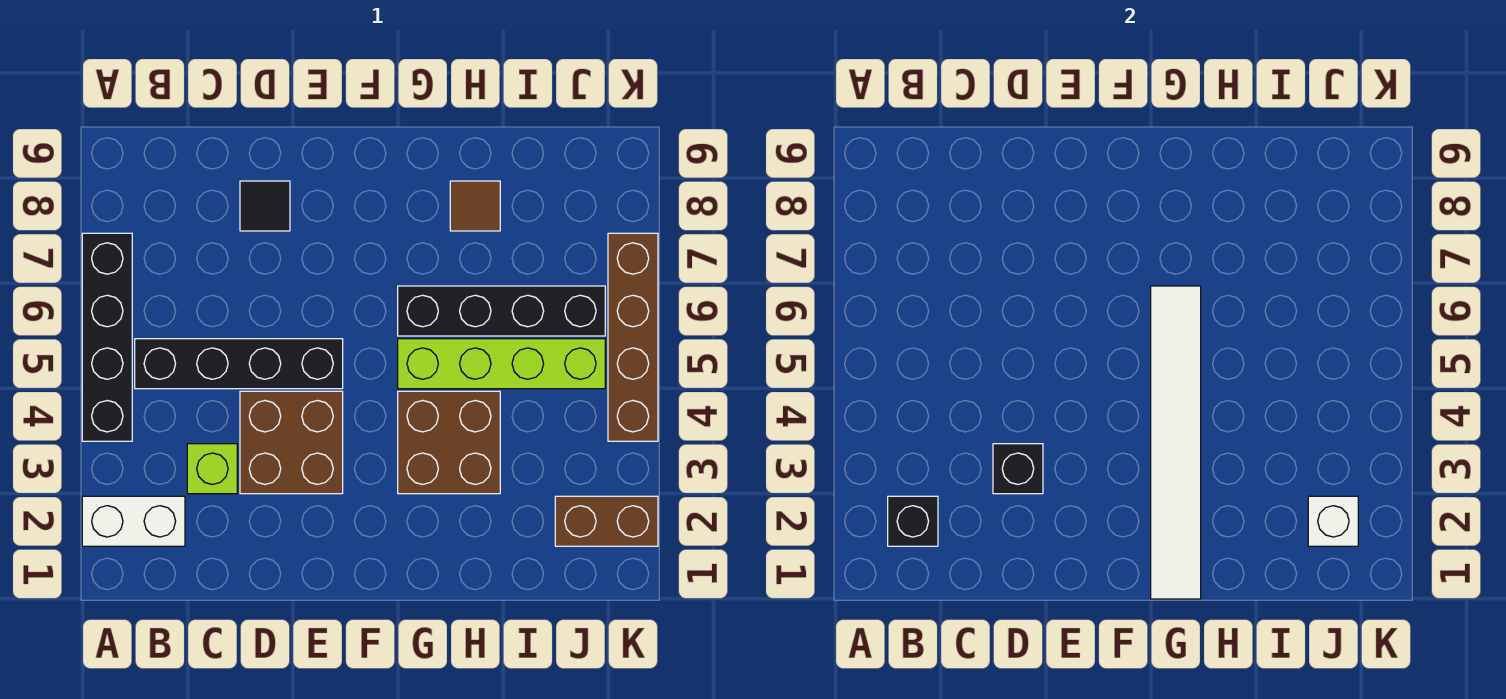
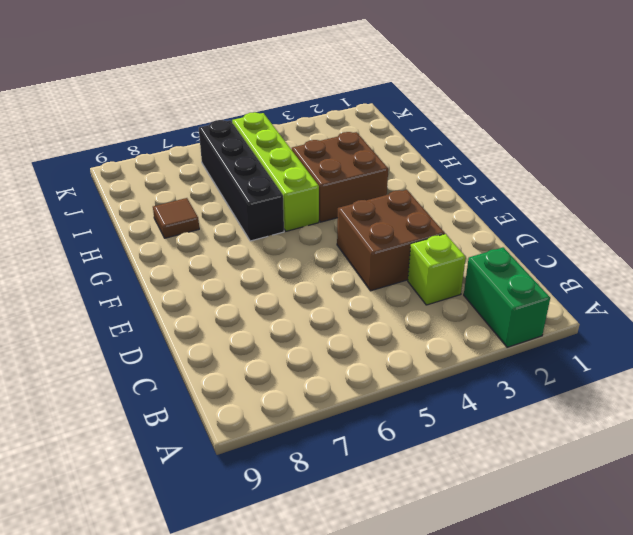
green 1x2 brick [464,247,550,347] -> white 1x2 brick [82,496,185,546]
none -> black 1x4 brick [82,233,132,441]
none -> black 1x4 brick [135,339,343,389]
none -> black 1x1 tile [240,181,290,231]

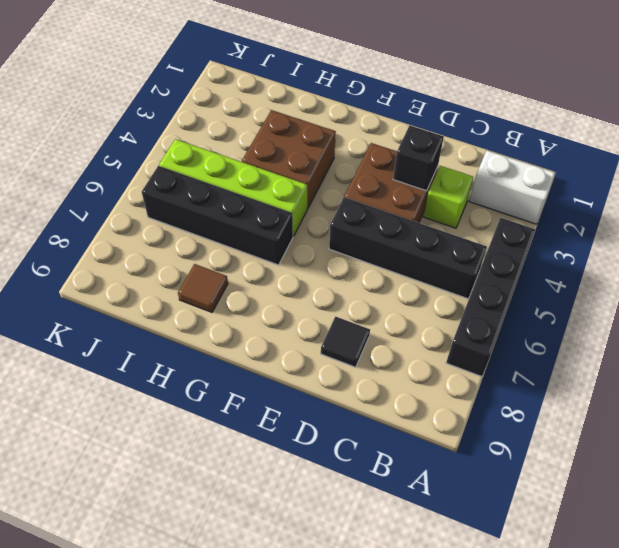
none -> brown 1x2 brick [555,496,658,546]
none -> brown 1x4 brick [608,233,658,441]
none -> black 1x1 brick [888,496,938,546]

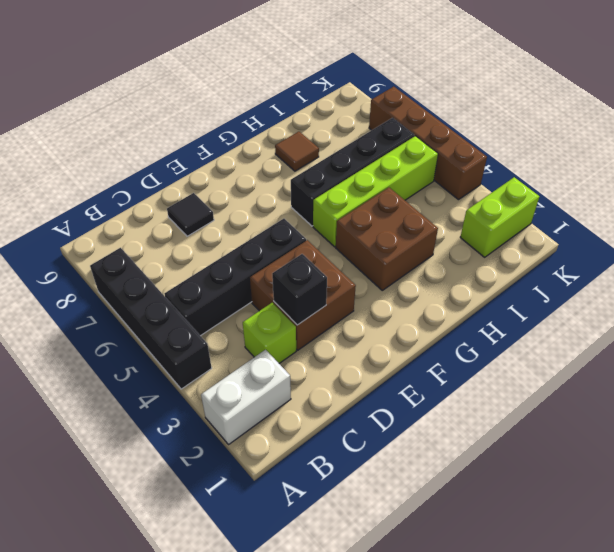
lime 1x2 brick [460,177,539,257] -> brown 1x2 brick [555,496,658,546]
none -> black 1x1 brick [888,496,938,546]
none -> white 1x6 tile [1151,286,1201,599]
none -> white 1x1 brick [1308,496,1358,546]

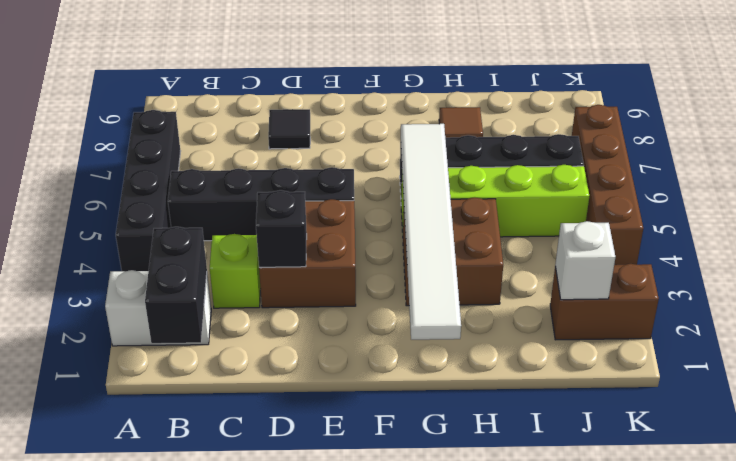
black 1x2 brick [145,227,207,343] -> black 1x1 brick [888,496,938,546]

